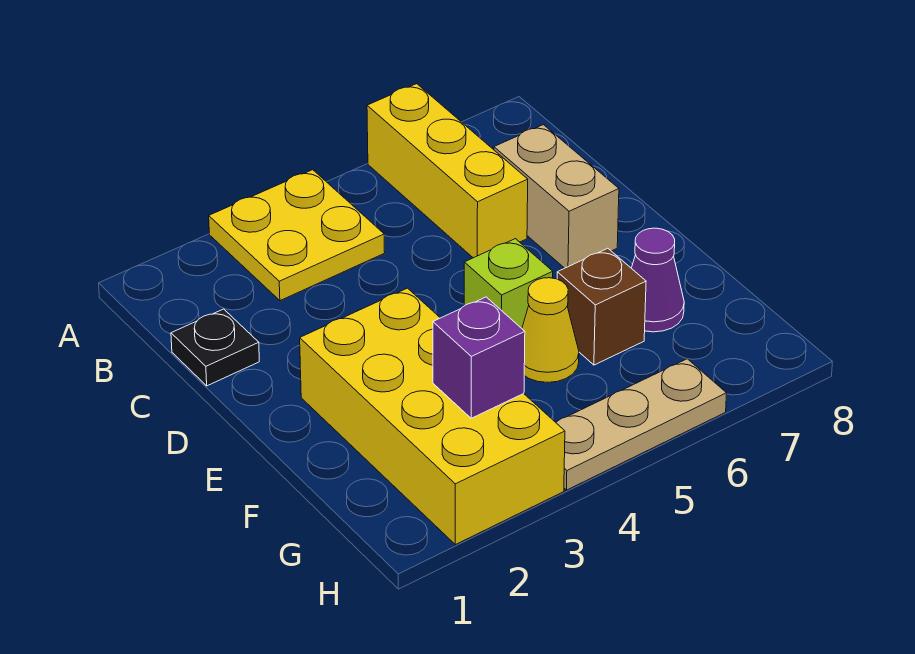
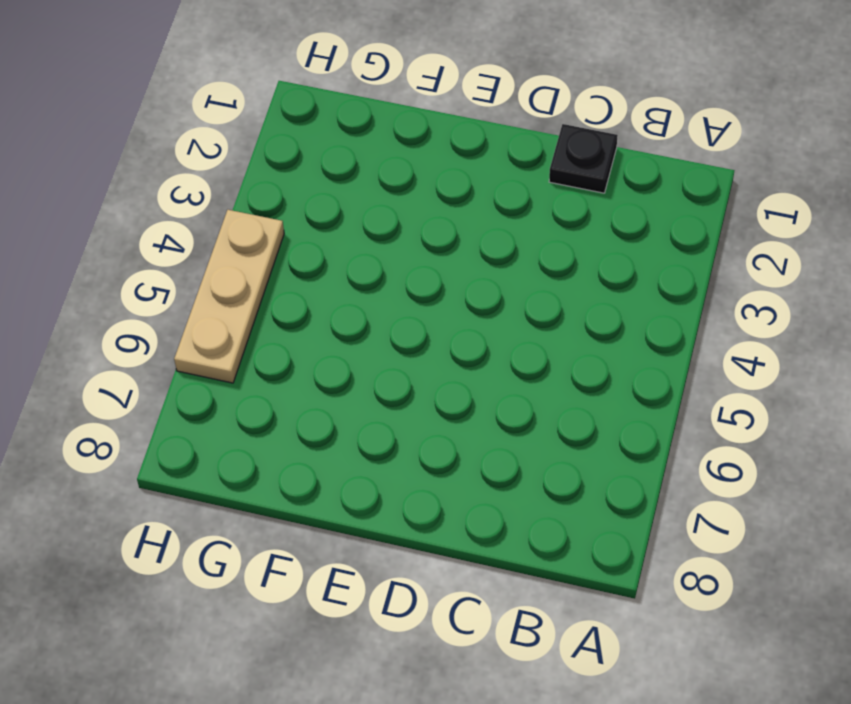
none -> yellow 2x2 plate [209,170,385,301]
none -> yellow 1x3 brick [367,84,528,258]

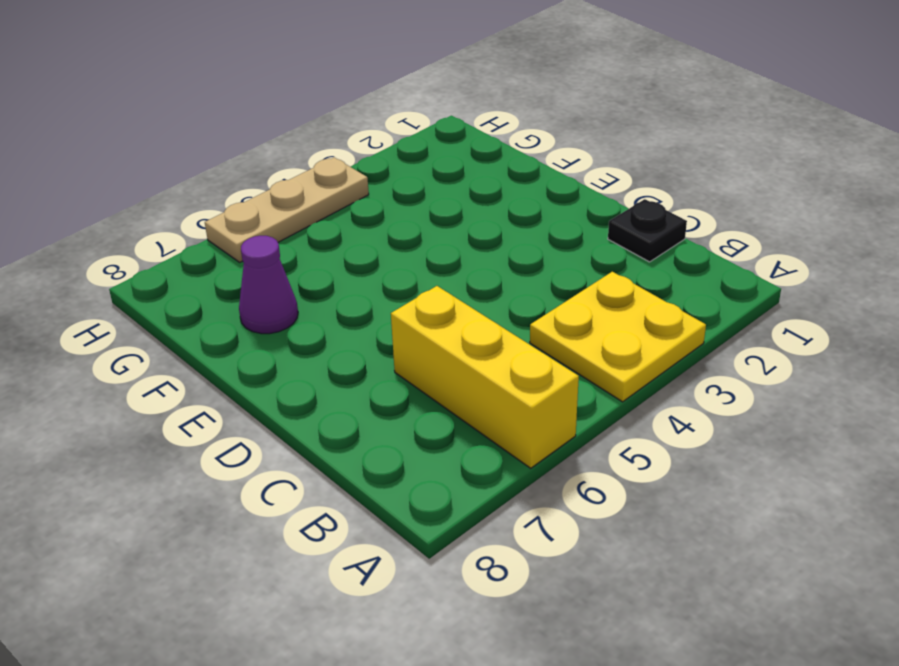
none -> tan 1x2 brick [494,125,619,268]
none -> yellow 2x4 brick [300,288,565,545]

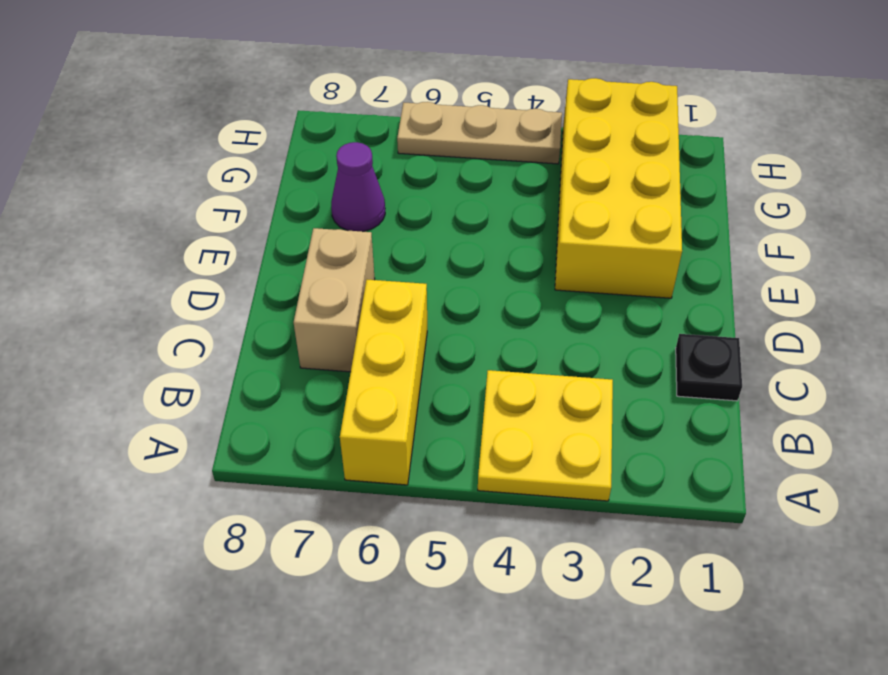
none -> lime 1x1 brick [464,239,553,328]
none -> yellow 1x1 cone [522,278,579,382]

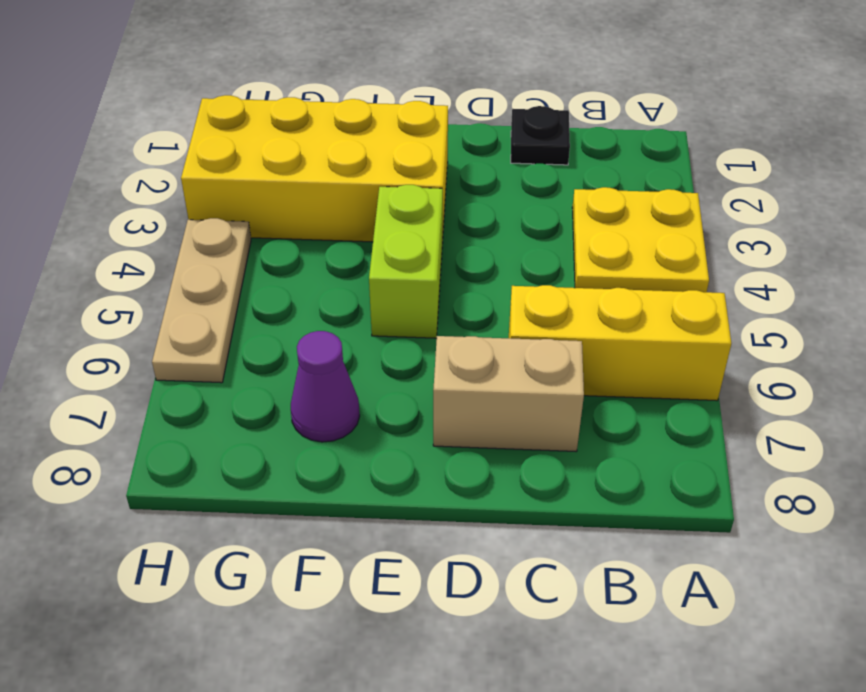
lime 1x2 brick [369,185,443,338] -> lime 1x1 brick [464,239,553,328]
none -> yellow 1x1 cone [522,278,579,382]
none -> brown 1x1 brick [557,248,646,365]

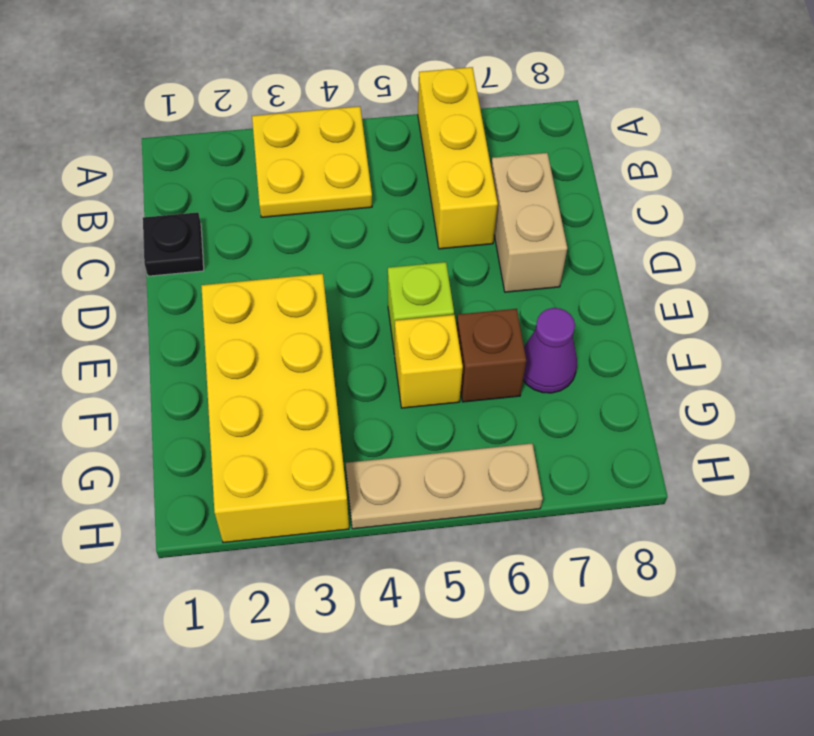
yellow 1x1 brick [395,315,463,408] -> yellow 1x1 cone [522,278,579,382]
none -> purple 1x1 brick [433,297,525,418]

